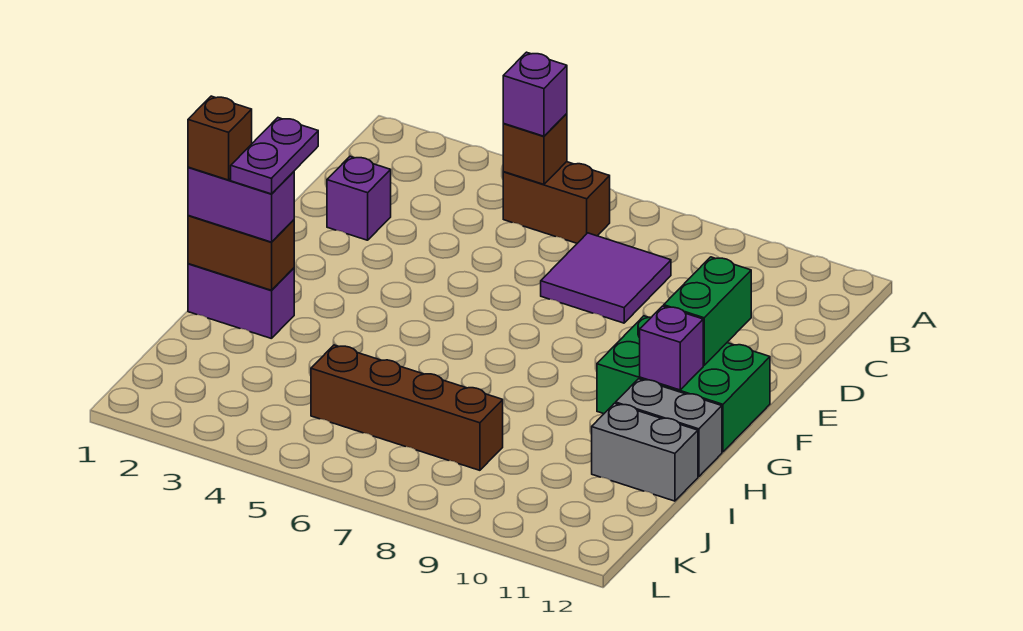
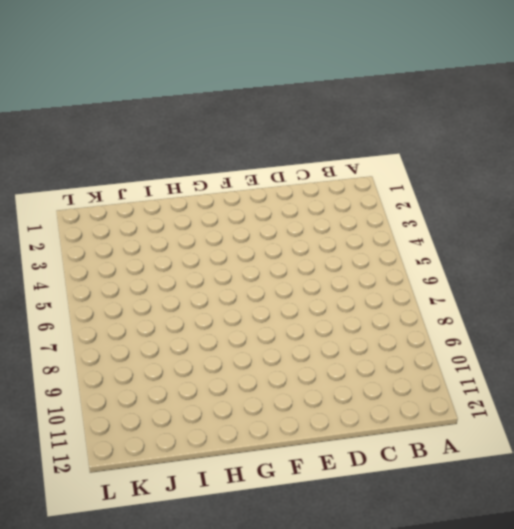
none -> brown 1x2 brick [503,162,610,243]
none -> purple 2x2 tile [541,233,671,323]
none -> purple 1x1 brick [327,156,391,240]

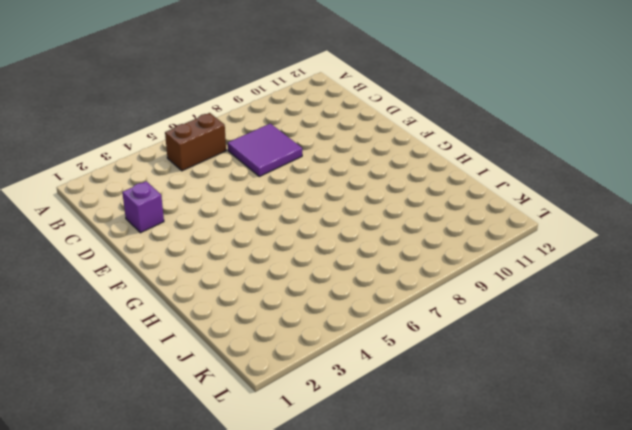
none -> green 2x3 brick [597,316,770,452]
none -> purple 1x2 brick [188,264,294,339]
none -> grey 1x2 brick [616,379,722,477]

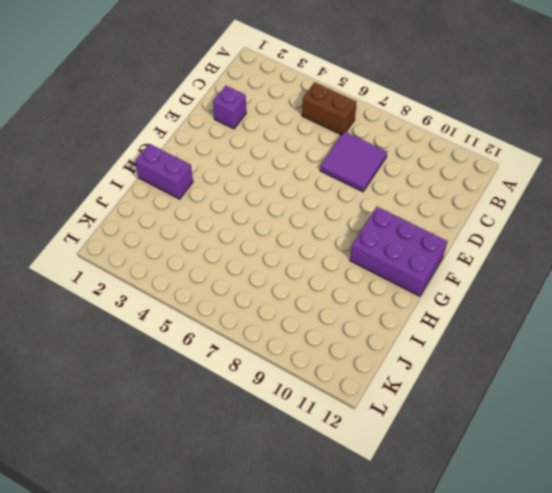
purple 2x3 brick [350,207,447,296] -> green 2x3 brick [597,316,770,452]
none -> grey 1x2 brick [616,379,722,477]
none -> grey 1x2 brick [592,403,698,501]
none -> brown 1x4 brick [311,345,503,470]

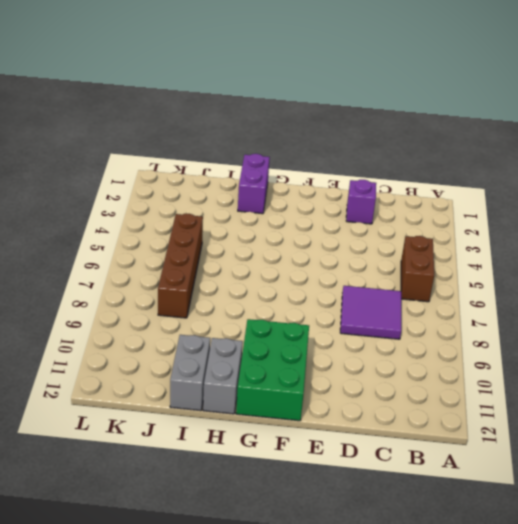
none -> brown 1x1 brick [503,114,567,184]
none -> green 1x2 brick [664,257,751,365]
none -> purple 1x1 brick [640,306,703,390]

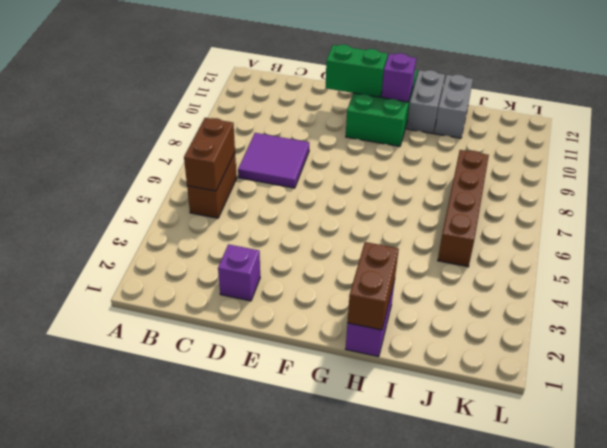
brown 1x2 brick [184,118,235,191] -> brown 1x1 brick [503,114,567,184]
none -> purple 1x1 brick [503,52,567,136]
none -> purple 1x2 brick [188,167,294,242]
none -> purple 1x2 plate [231,118,318,194]

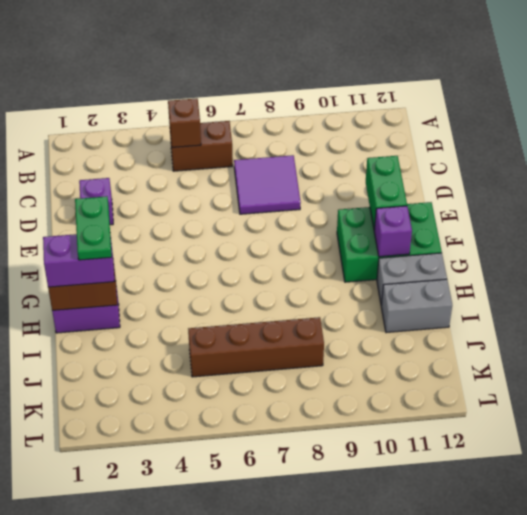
green 1x2 plate [75,196,112,260] -> purple 1x2 plate [231,118,318,194]
none -> purple 1x1 brick [503,52,567,136]
none -> brown 1x1 brick [188,96,252,180]

